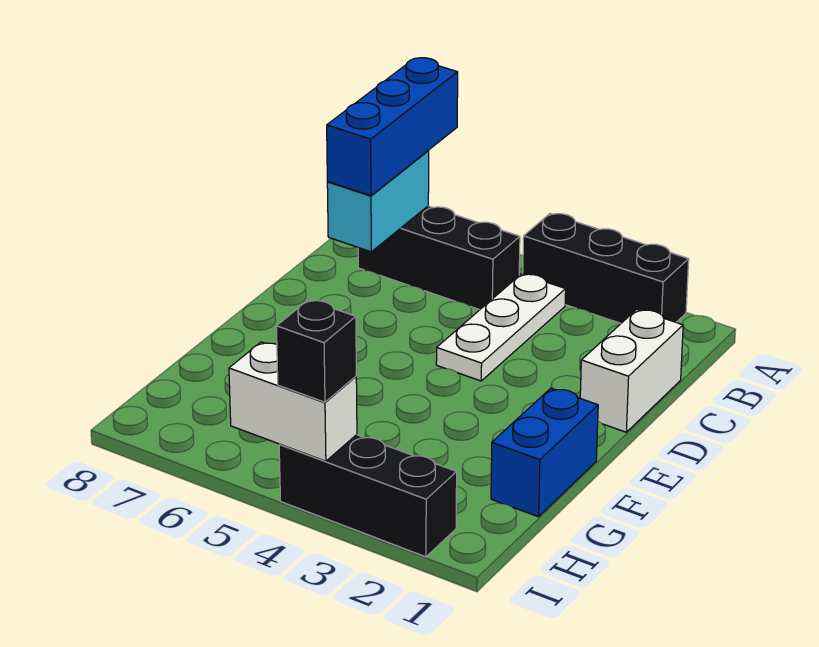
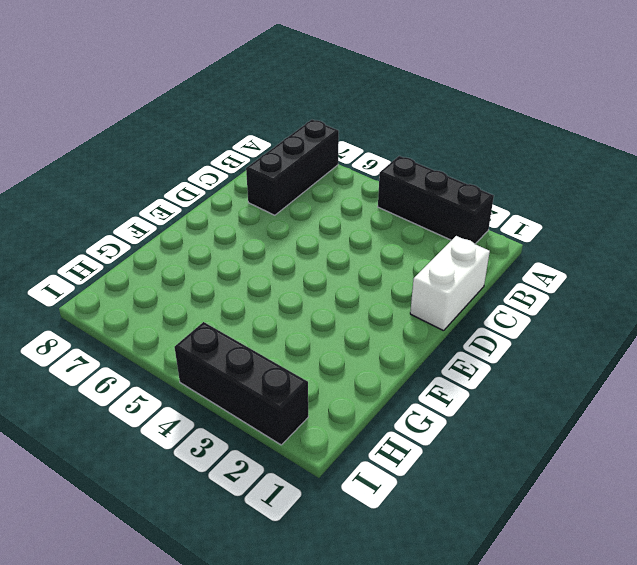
black 1x3 brick [246,120,339,215] -> black 1x3 brick turned to [358,206,520,310]
none -> white 1x3 plate [436,274,566,381]
none -> blue 1x2 brick [491,388,598,517]

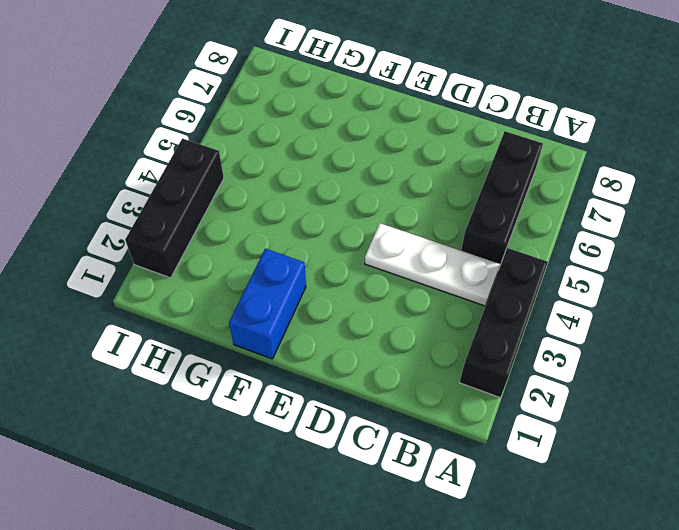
blue 1x2 brick [229,249,306,359] -> blue 1x2 brick turned to [491,388,598,517]
none -> white 1x2 brick [580,309,683,432]
none -> cyan 1x2 brick [327,151,429,252]

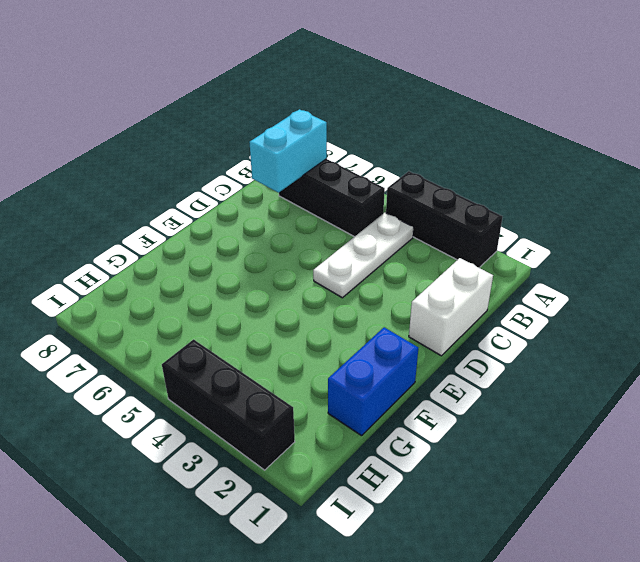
none -> white 1x2 brick [229,342,357,461]
none -> blue 1x3 brick [327,58,458,196]

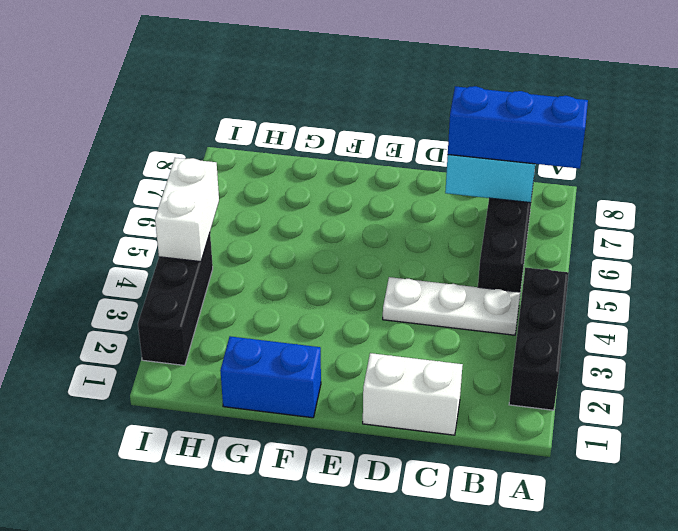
none -> black 1x1 brick [276,300,356,402]

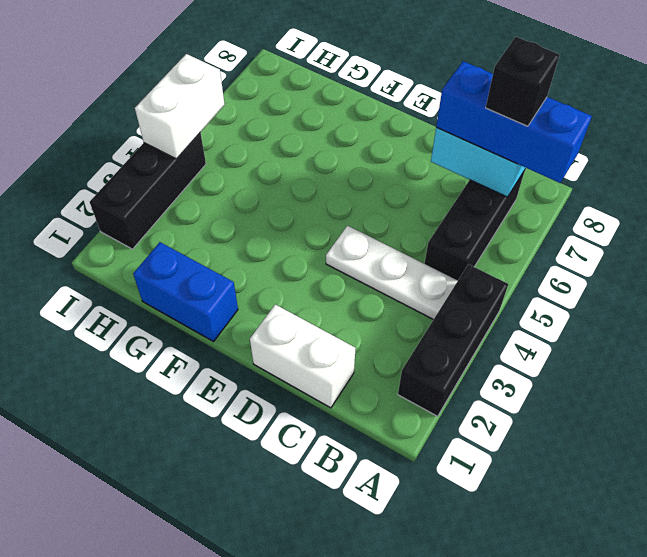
black 1x1 brick [486,37,560,126] -> black 1x1 brick moved to [276,300,356,402]

